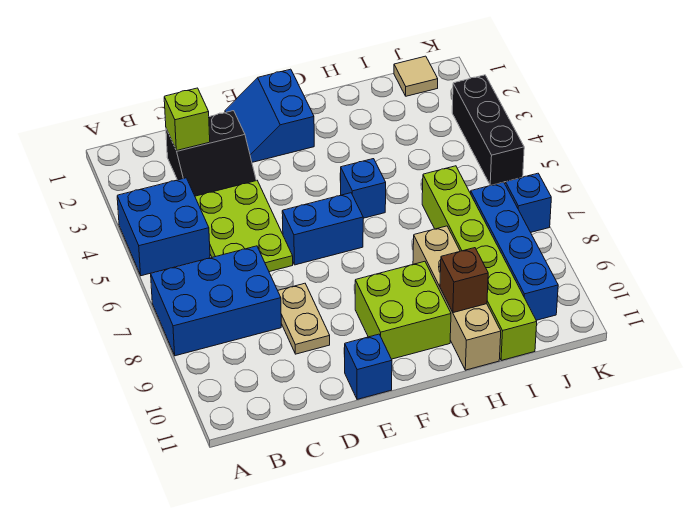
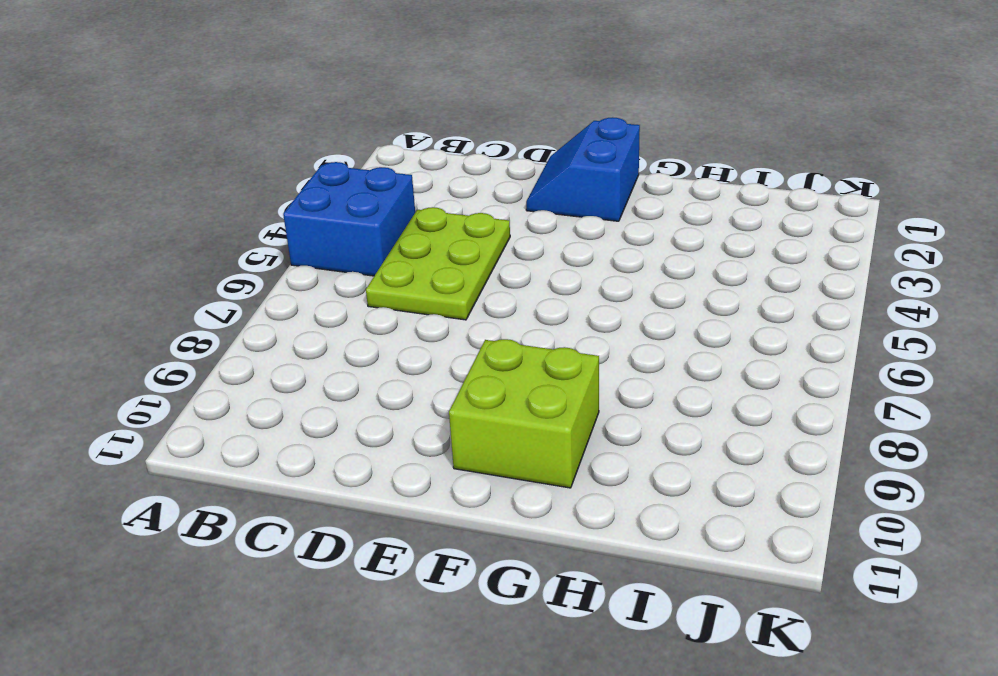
none -> blue 2x3 brick [151,246,281,356]
none -> black 2x2 slope [166,111,256,196]
none -> tan 1x2 plate [278,283,330,354]

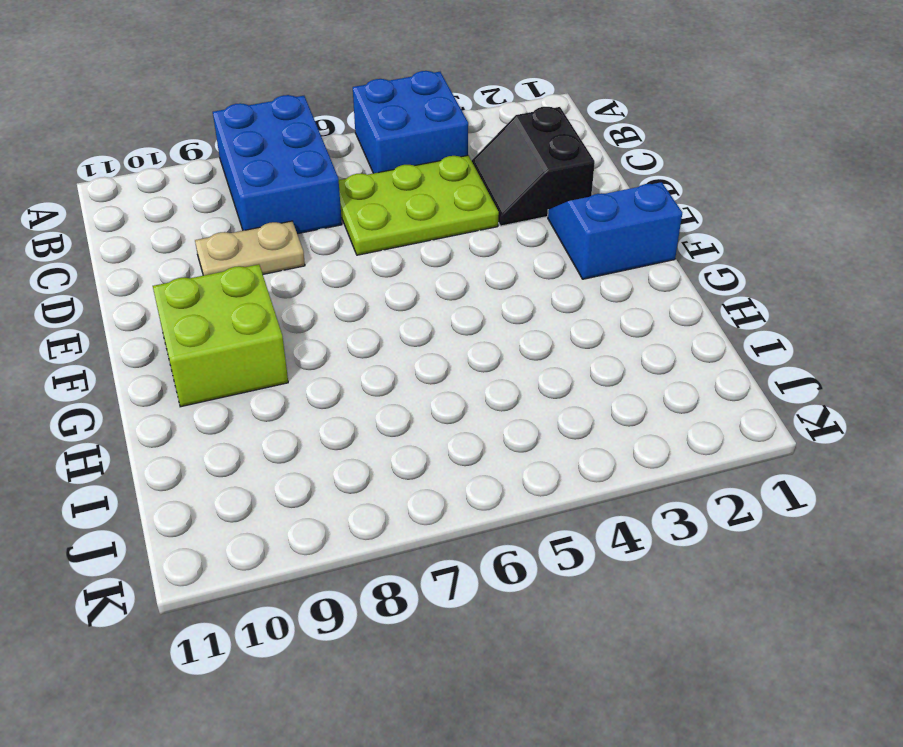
none -> blue 1x2 brick [282,193,363,265]
none -> blue 1x1 brick [345,334,392,399]
none -> blue 1x1 brick [341,159,386,218]

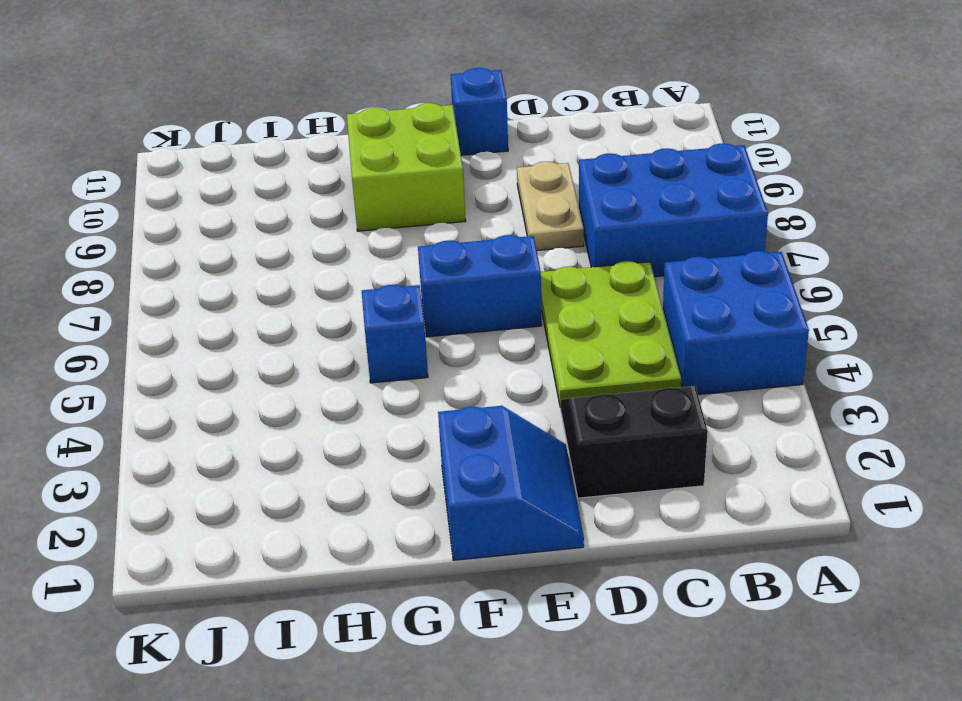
none -> tan 1x4 brick [413,226,501,370]
none -> lime 1x6 brick [422,166,537,361]
none -> tan 1x1 tile [394,56,438,96]

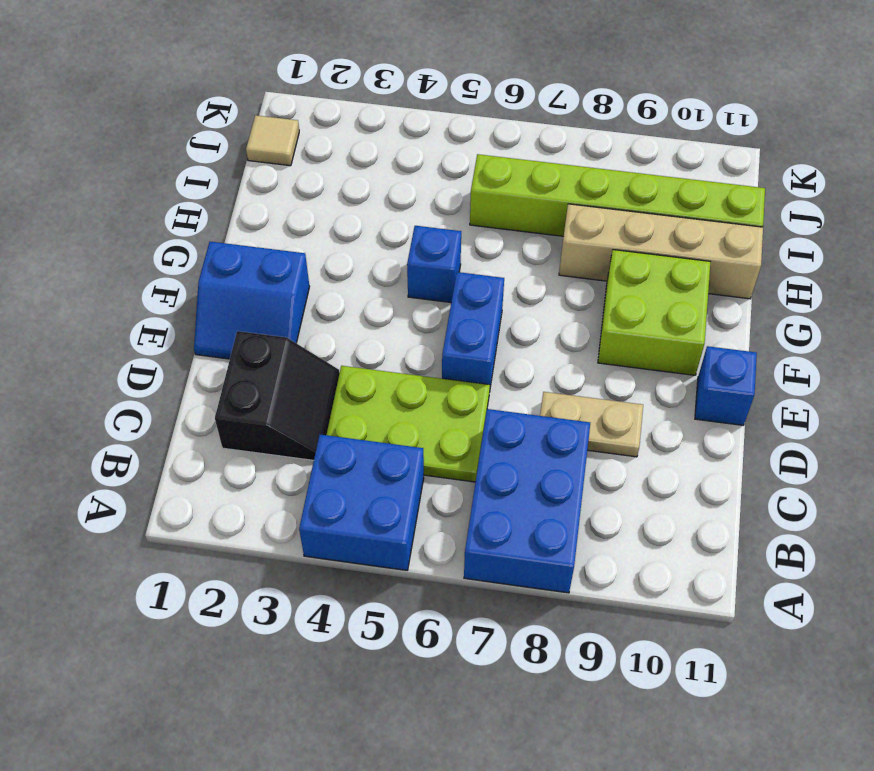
none -> blue 1x4 brick [471,182,558,320]
none -> black 1x3 brick [452,75,524,185]
none -> blue 1x1 brick [505,173,551,232]

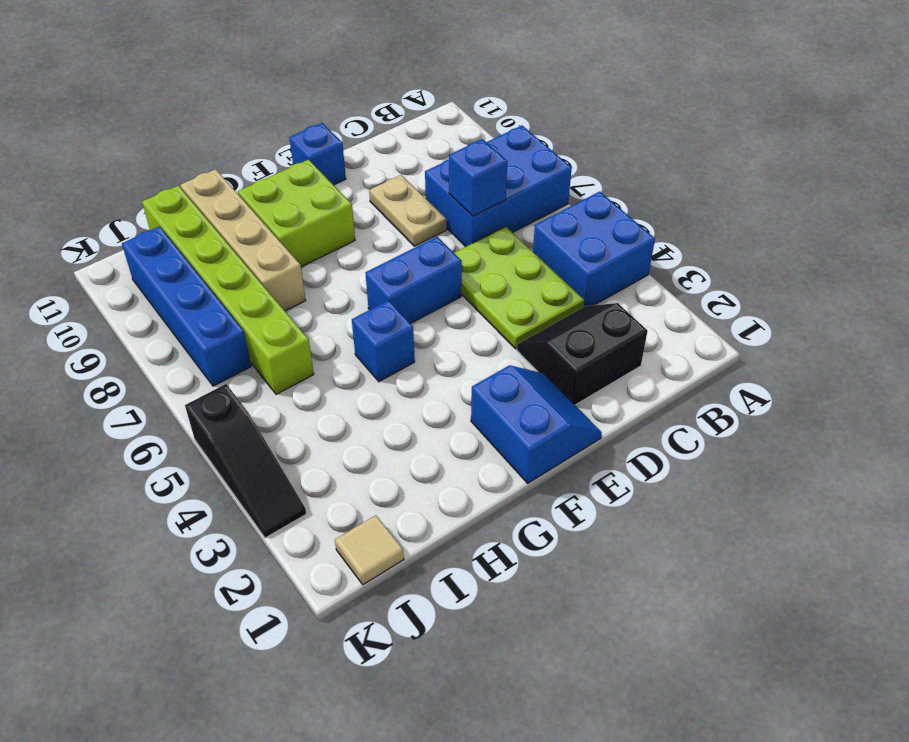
blue 1x1 brick [449,139,507,216] -> blue 1x1 brick moved to [505,173,551,232]
black 1x3 slope [185,384,306,538] -> black 1x3 brick [452,75,524,185]
none -> lime 1x1 brick [164,88,210,151]
none -> brown 1x1 brick [440,248,488,313]

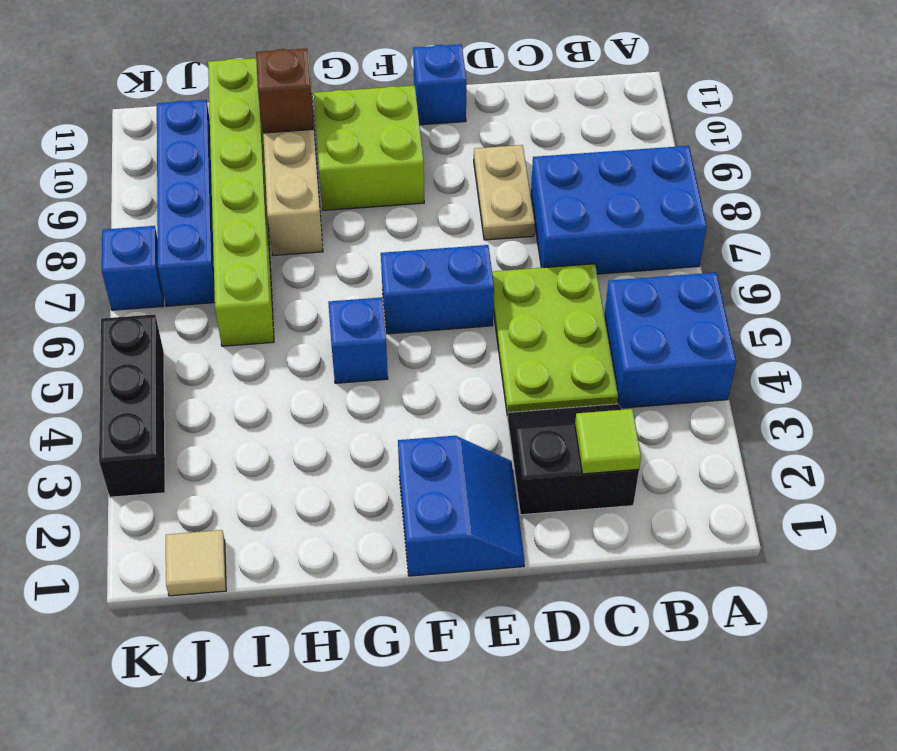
lime 1x1 tile [575,409,641,474] -> lime 1x1 brick [164,88,210,151]

